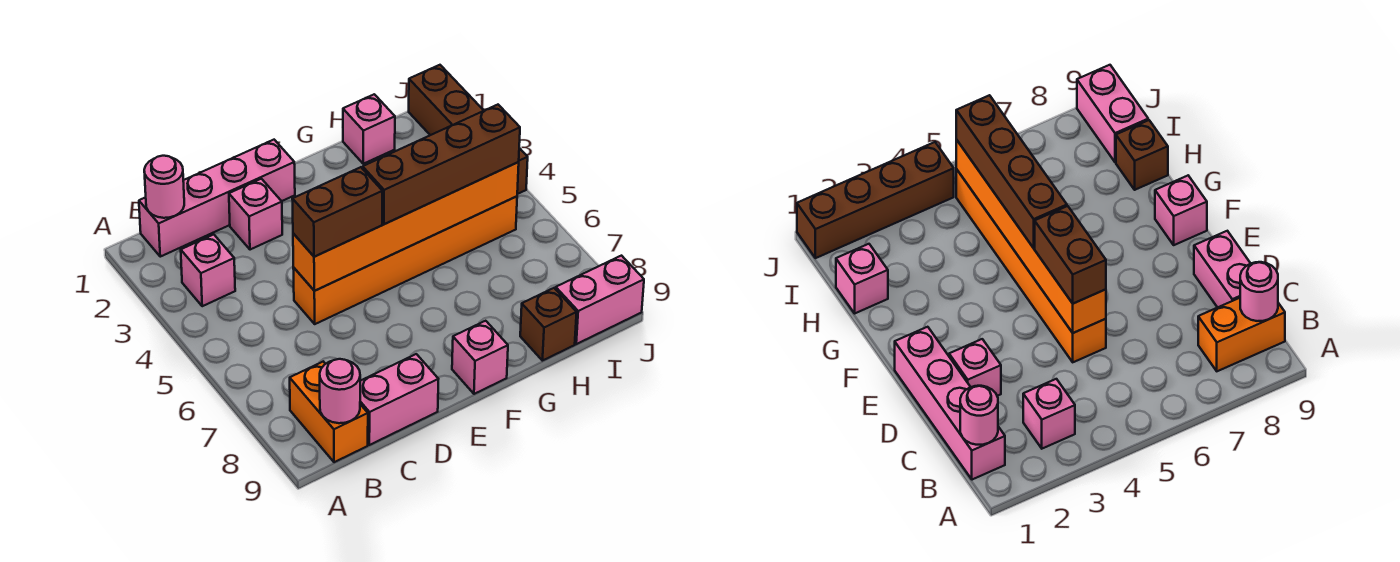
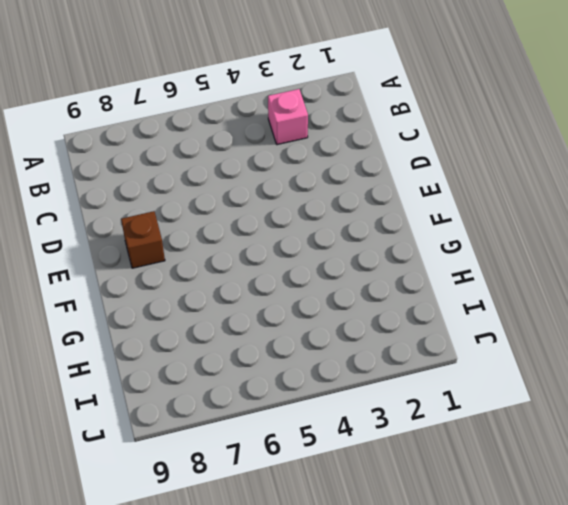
brown 1x1 brick [121,211,165,268] -> brown 1x1 brick moved to [520,288,577,361]
none -> pink 1x4 brick [139,140,295,257]
none -> orange 1x2 brick [290,362,368,462]
none -> pink 1x2 brick [360,354,438,445]

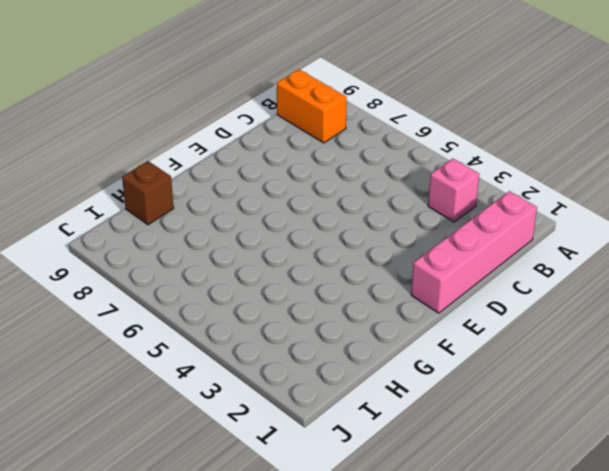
none -> pink 1x2 brick [360,354,438,445]
none -> pink 1x1 brick [229,179,282,250]
none -> orange 1x6 brick [293,196,517,324]

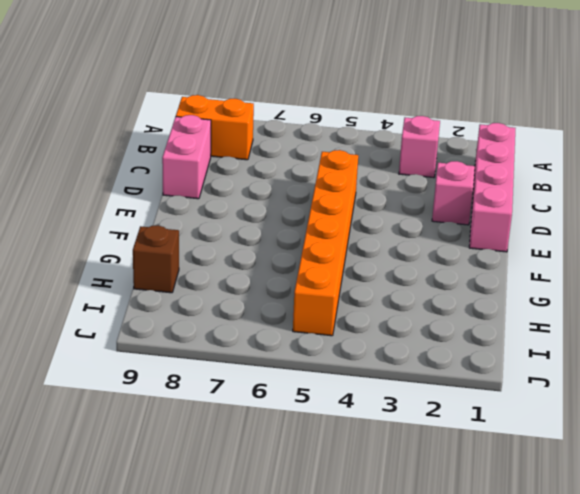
none -> pink 1x1 brick [452,321,508,394]
none -> pink 1x1 brick [343,94,395,164]
none -> pink 1x2 brick [556,256,644,344]

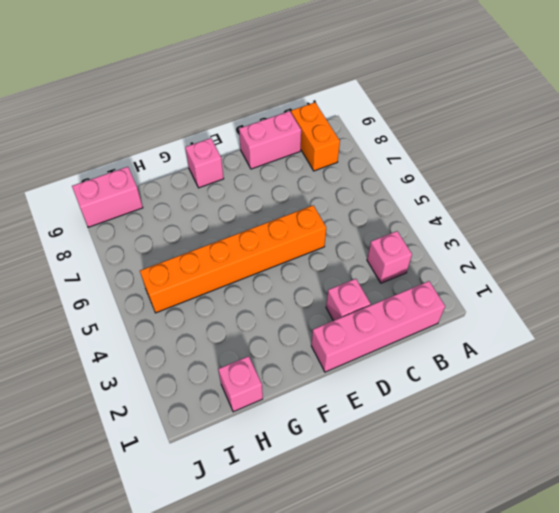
none -> brown 1x1 brick [520,288,577,361]
none -> brown 1x4 brick [409,65,528,194]
none -> pink 1x1 round brick [144,156,184,218]

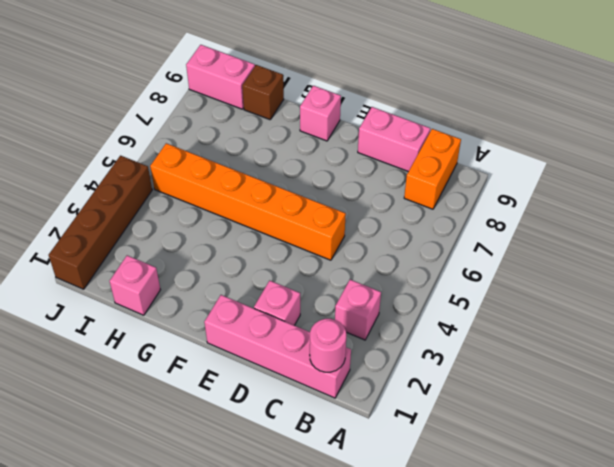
none -> pink 1x1 round brick [320,359,360,423]
none -> orange 1x6 brick [293,162,519,291]
none -> brown 1x2 brick [292,167,382,257]

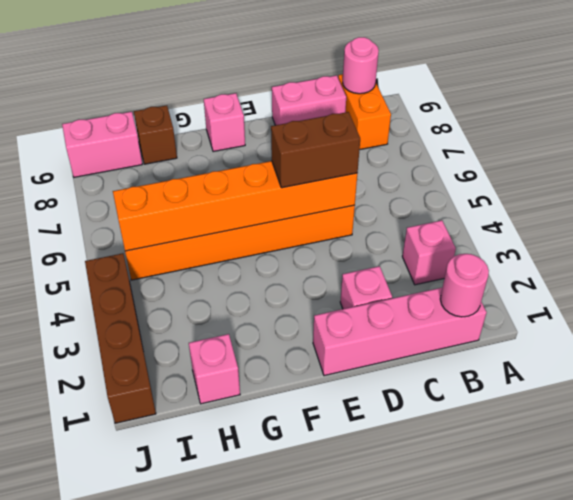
none -> brown 1x4 brick [363,105,520,224]

